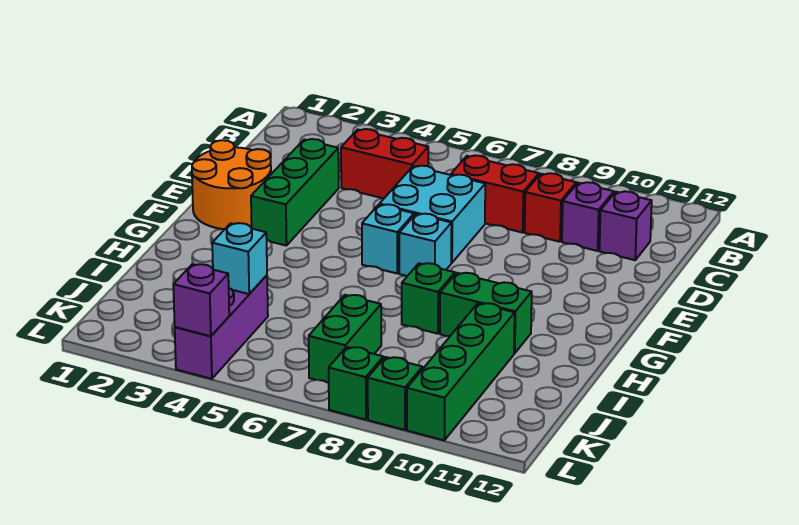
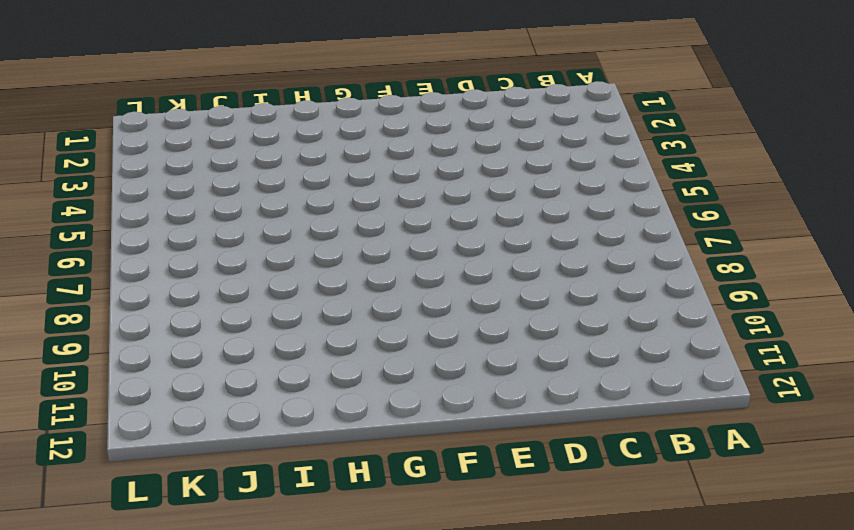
none -> red 1x2 brick [341,129,428,198]
none -> red 1x2 brick [451,155,539,233]
none -> red 1x1 brick [525,173,576,242]

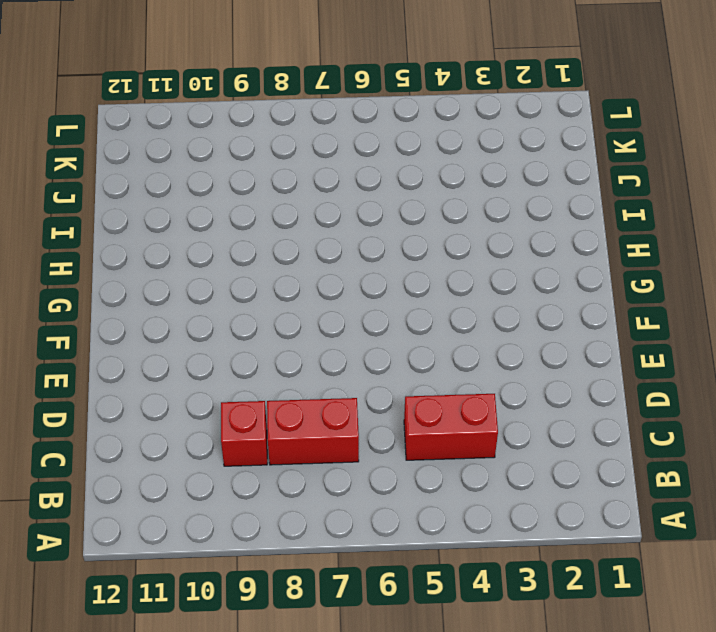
none -> purple 1x1 brick [562,182,614,251]
none -> purple 1x1 brick [599,191,652,260]
none -> green 1x3 brick [251,139,339,246]

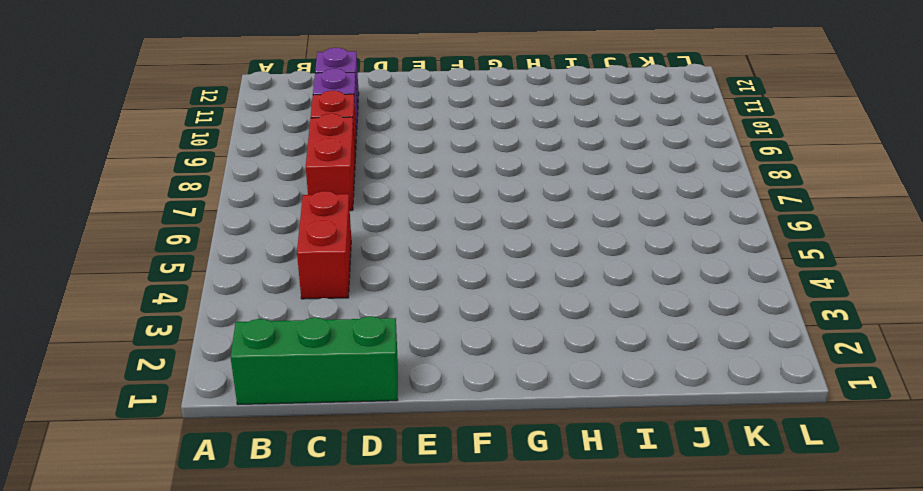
green 1x3 brick [231,316,398,405] -> green 1x3 brick moved to [251,139,339,246]
none -> cyan 2x2 brick [379,166,485,263]
none -> orange 2x2 round brick [192,140,271,229]
none -> cyan 1x1 brick [362,204,414,274]

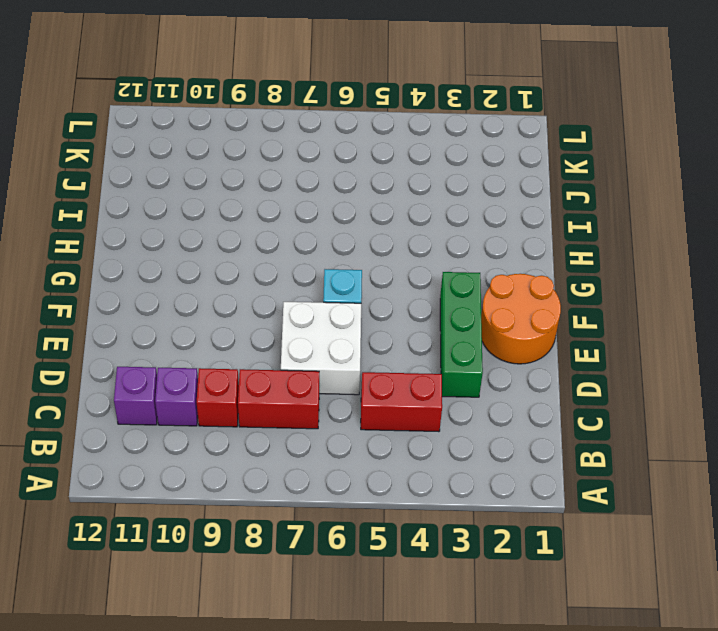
white 2x2 brick [281,302,361,395] -> cyan 2x2 brick [379,166,485,263]
none -> cyan 1x1 brick [399,214,452,276]
none -> green 1x1 brick [402,263,455,334]
none -> green 1x2 brick [440,273,532,353]

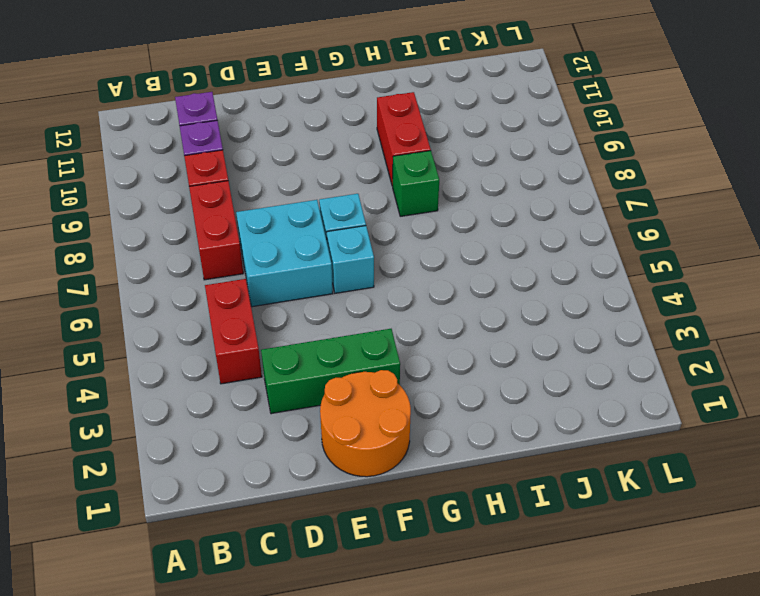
red 1x2 brick [377,92,431,186] -> green 1x2 brick [440,273,532,353]
none -> green 1x4 brick [407,303,515,440]
none -> purple 1x3 brick [175,275,268,379]
none -> green 1x2 brick [309,295,381,383]

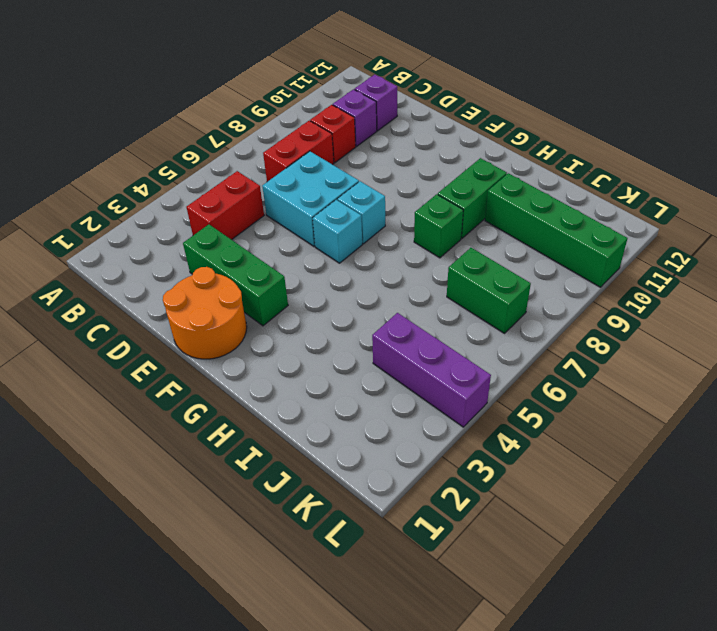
none -> green 1x1 brick [329,347,383,420]
none -> green 1x1 brick [368,357,423,430]
none -> cyan 1x1 brick [212,223,267,294]

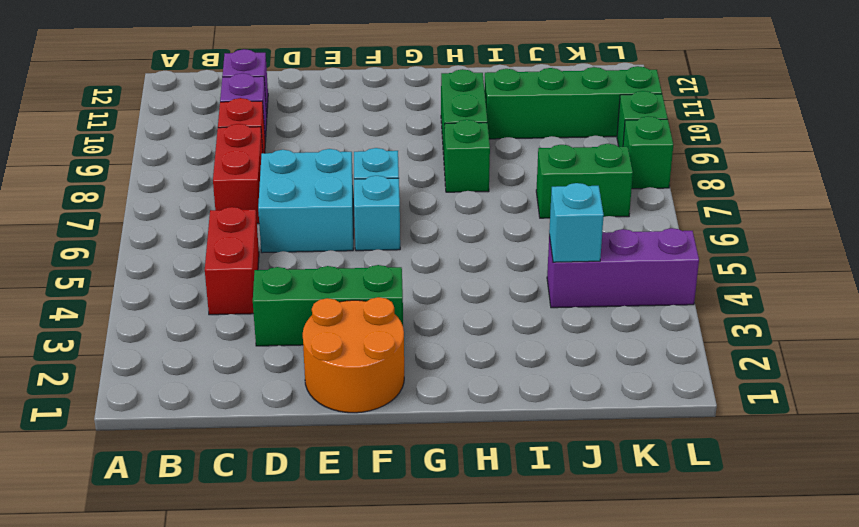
none -> purple 1x1 brick [173,264,229,336]

